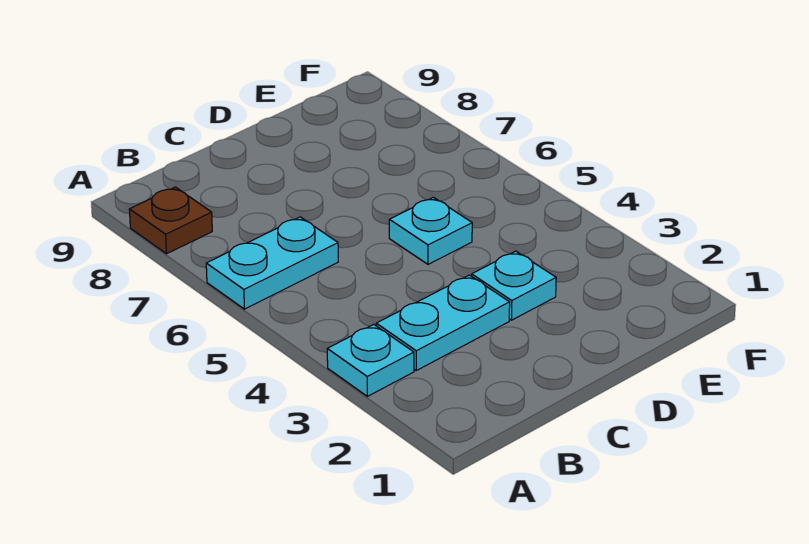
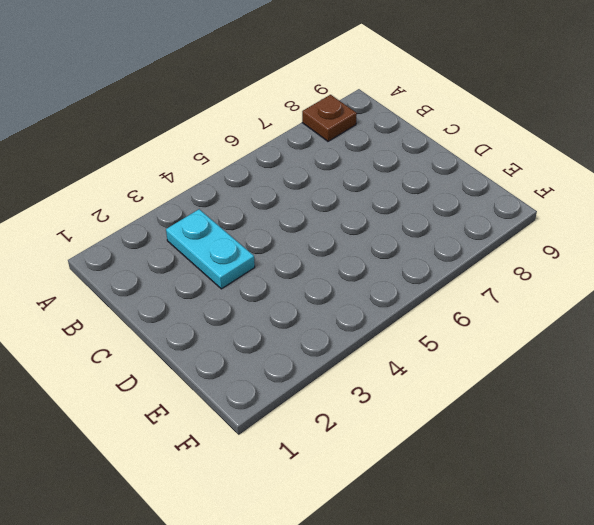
none -> cyan 1x1 plate [327,325,414,396]
none -> cyan 1x2 plate [206,217,338,309]

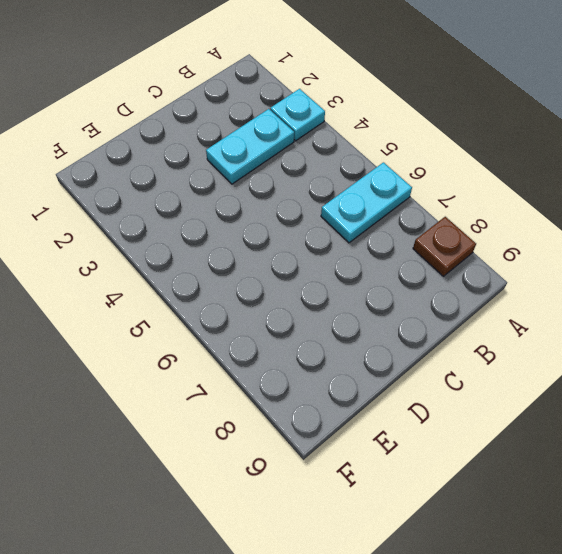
none -> cyan 1x1 plate [472,251,556,320]
none -> cyan 1x1 plate [389,197,472,264]

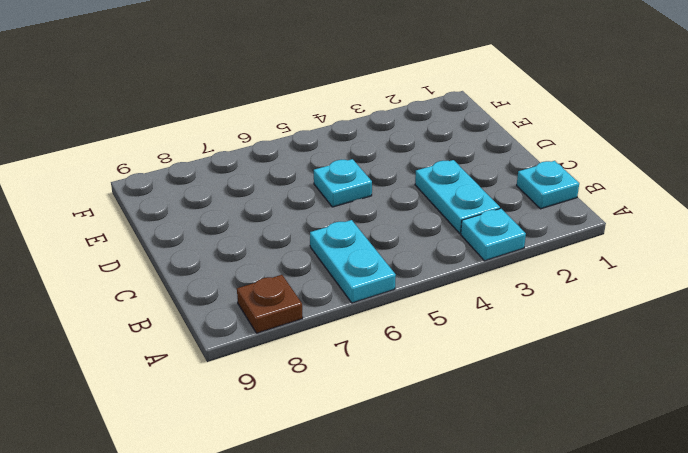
cyan 1x1 plate [517,161,579,209] -> cyan 1x1 plate moved to [472,251,556,320]

